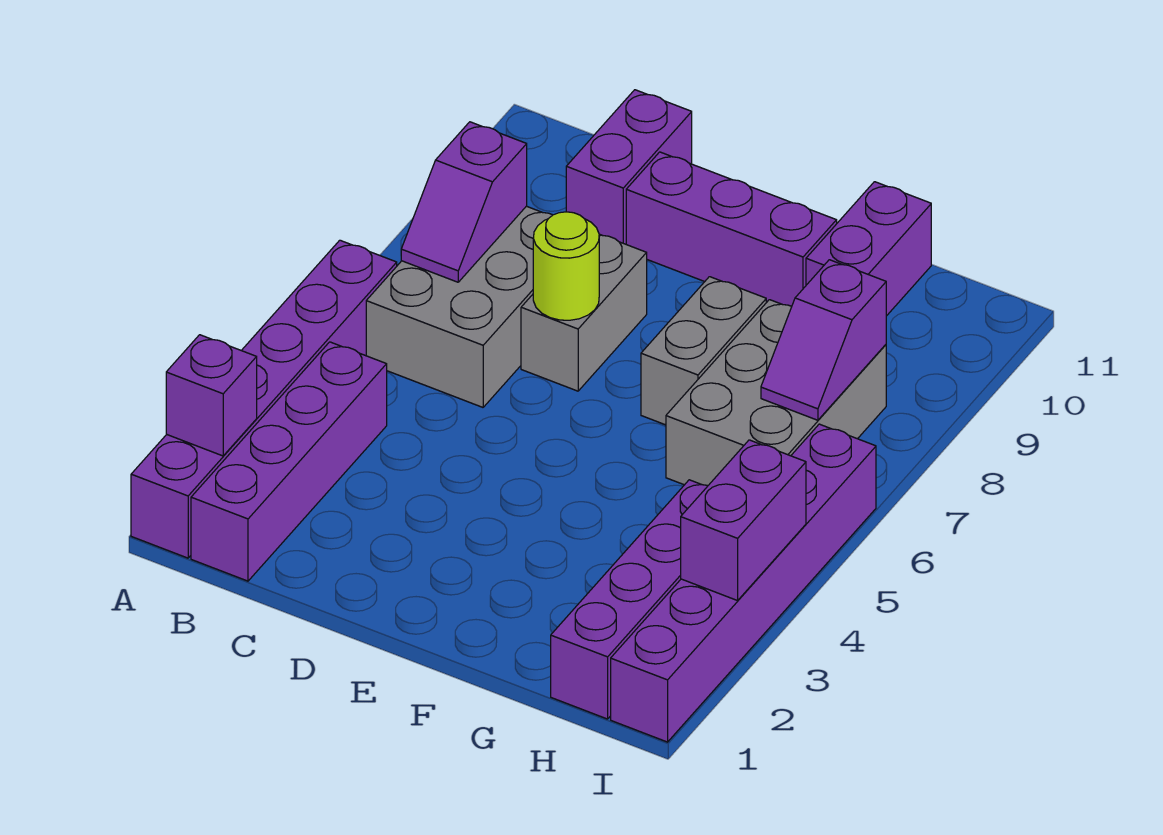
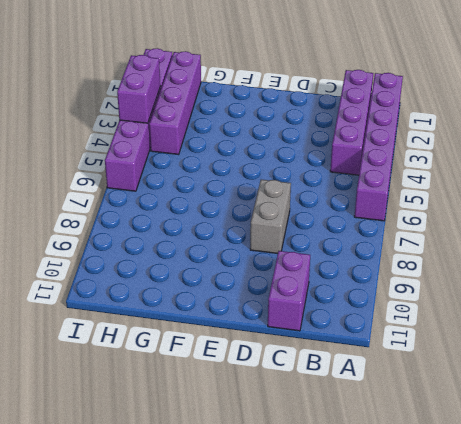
none -> grey 2x3 brick [366,206,552,407]
none -> purple 1x3 brick [626,152,837,306]
none -> grey 1x2 brick [641,277,766,425]

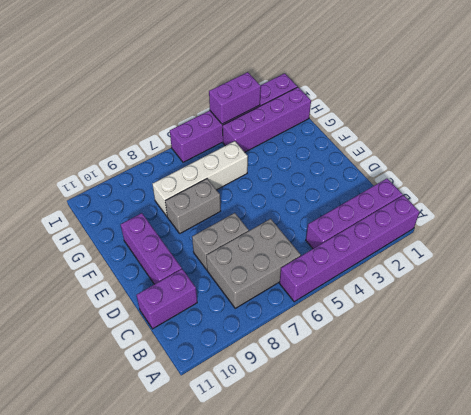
white 1x4 brick [152,141,248,216] -> grey 2x3 brick [666,300,886,485]
none -> purple 1x2 brick [806,182,931,316]
none -> purple 1x1 brick [166,335,257,456]
none -> purple 1x2 slope [401,122,527,282]

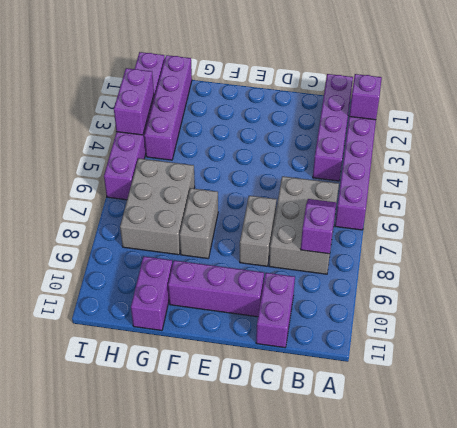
none -> lime 1x1 round brick [533,212,599,320]
none -> purple 1x2 slope [761,260,886,420]

